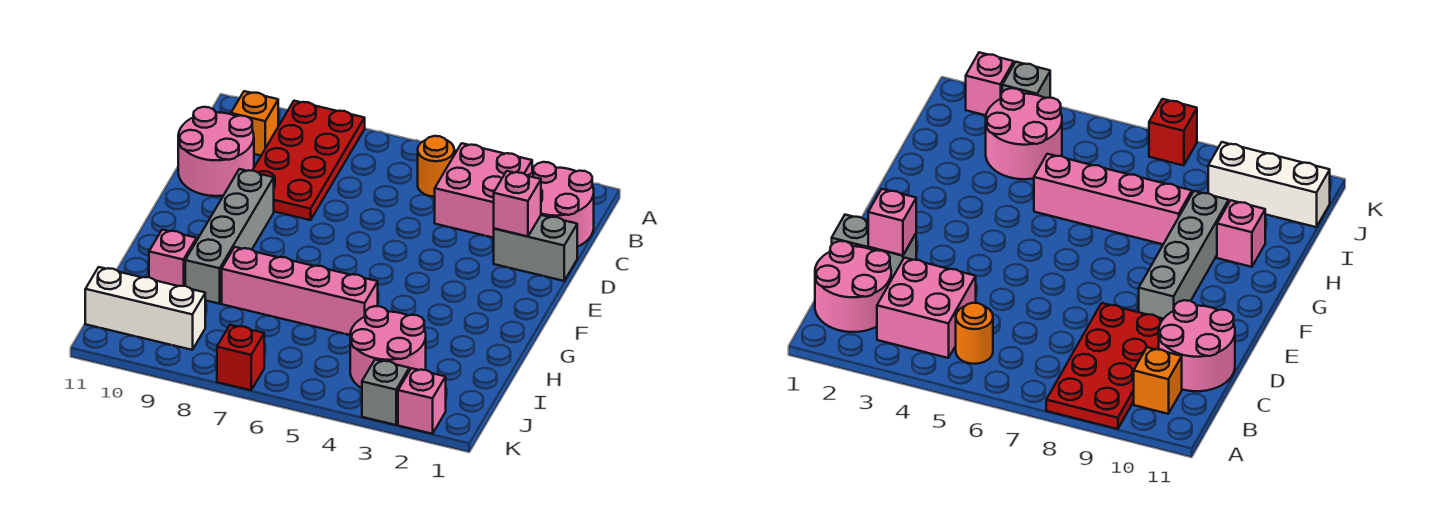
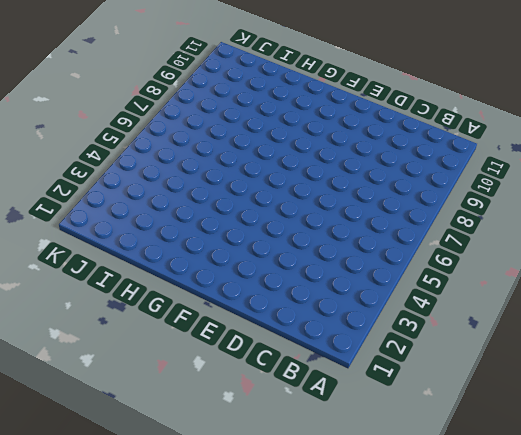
none -> red 2x4 plate [252,101,365,220]
none -> pink 2x2 round brick [528,162,594,247]
none -> pink 2x2 brick [435,143,532,238]

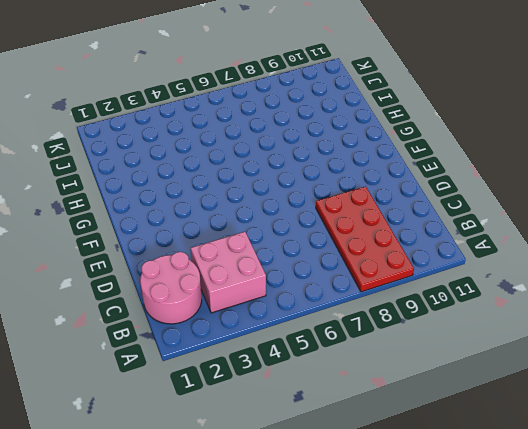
none -> orange 1x1 round brick [418,136,454,197]
none -> orange 1x1 brick [231,91,278,156]
none -> pink 2x2 round brick [178,107,254,196]

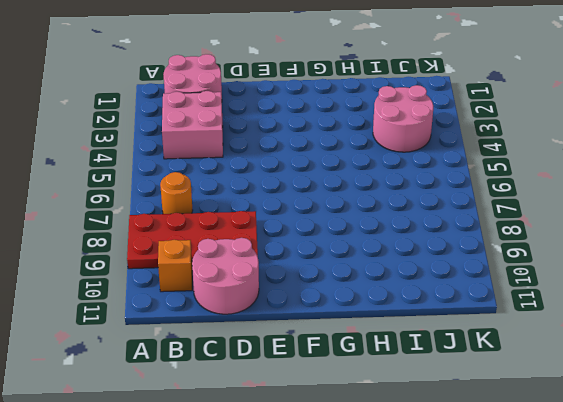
orange 1x1 round brick [160,172,193,214] -> orange 1x1 round brick moved to [418,136,454,197]
none -> grey 1x2 brick [494,215,577,281]
none -> grey 1x4 brick [185,169,274,304]
none -> pink 1x4 brick [222,247,378,335]

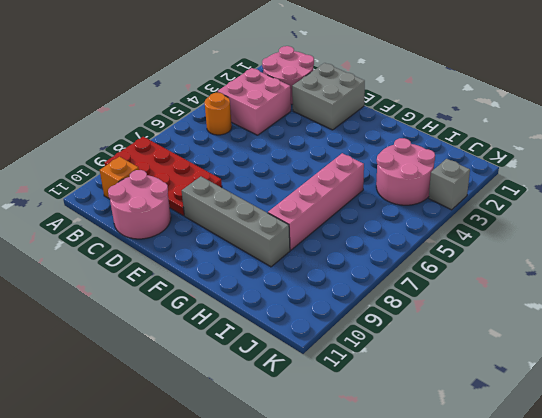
grey 2x2 brick [292,63,365,130] -> grey 1x2 brick [494,215,577,281]
none -> pink 1x1 brick [149,230,197,286]
none -> white 1x3 brick [85,267,205,350]
none -> pink 1x1 brick [398,368,446,434]

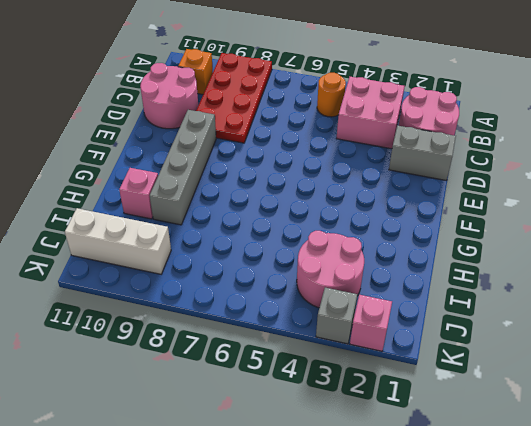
none -> pink 1x4 brick [222,247,378,335]
none -> red 1x1 brick [217,325,264,390]
none -> pink 1x1 brick [494,171,541,236]

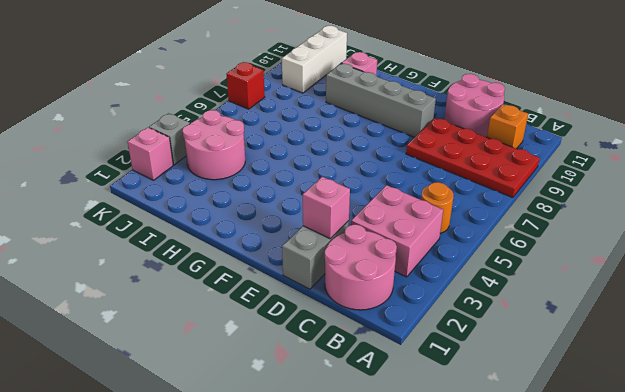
none -> pink 1x4 brick [222,247,378,335]

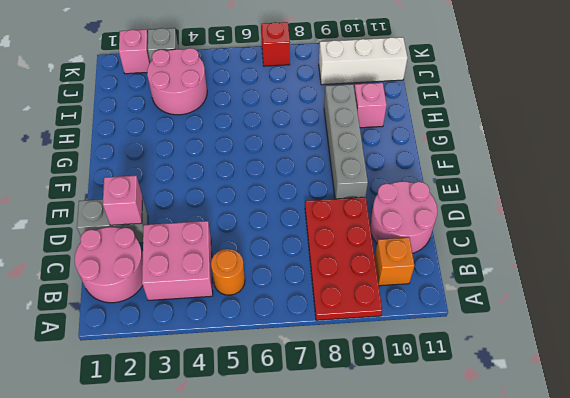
none -> pink 1x4 brick [222,247,378,335]

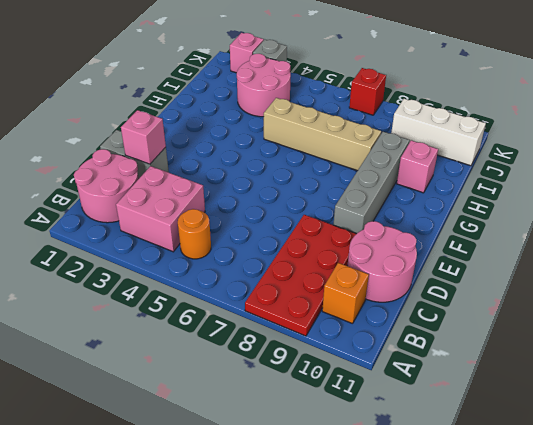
tan 1x4 brick [264,98,381,171] -> pink 1x4 brick [222,247,378,335]

